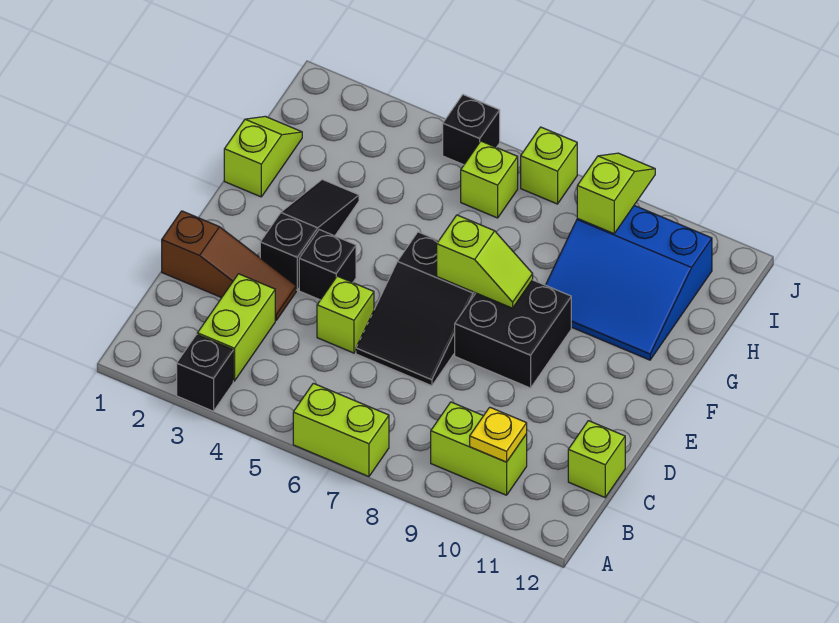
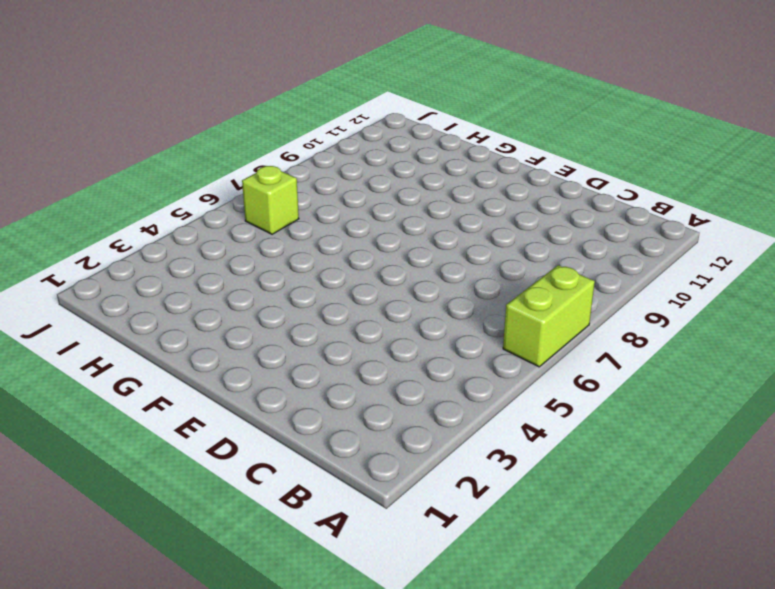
none -> black 1x1 brick [177,334,233,411]
none -> lime 1x2 brick [197,274,275,381]
none -> lime 1x2 brick [431,402,527,495]

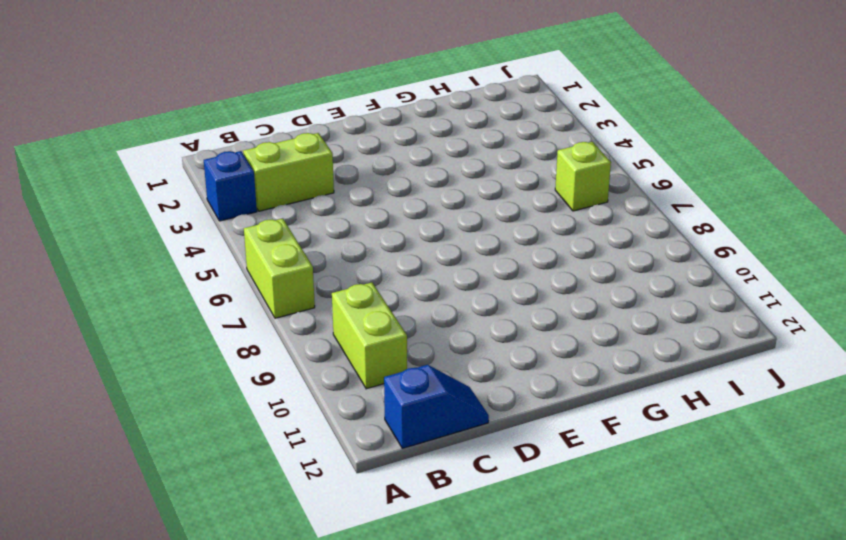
blue 1x1 brick [204,151,257,221] -> black 1x1 brick [177,334,233,411]
blue 1x2 slope [384,365,489,448] -> lime 1x1 brick [568,421,625,497]
none -> brown 1x3 slope [162,211,296,320]
none -> lime 1x1 brick [317,276,374,353]
none -> black 2x3 slope [356,232,475,386]

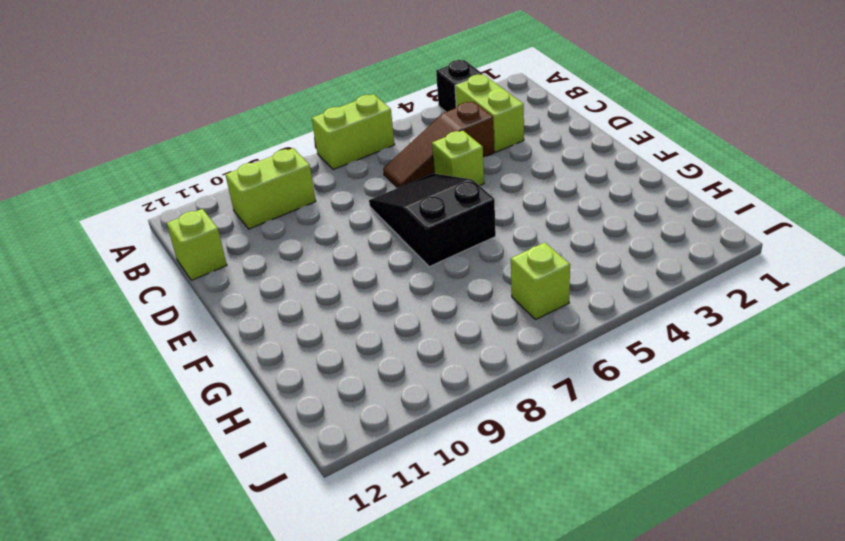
brown 1x3 slope [383,101,494,188] -> brown 1x3 slope moved to [162,211,296,320]
none -> black 1x3 slope [260,179,359,290]
none -> black 1x1 brick [299,230,356,300]
none -> black 2x2 brick [455,280,571,388]

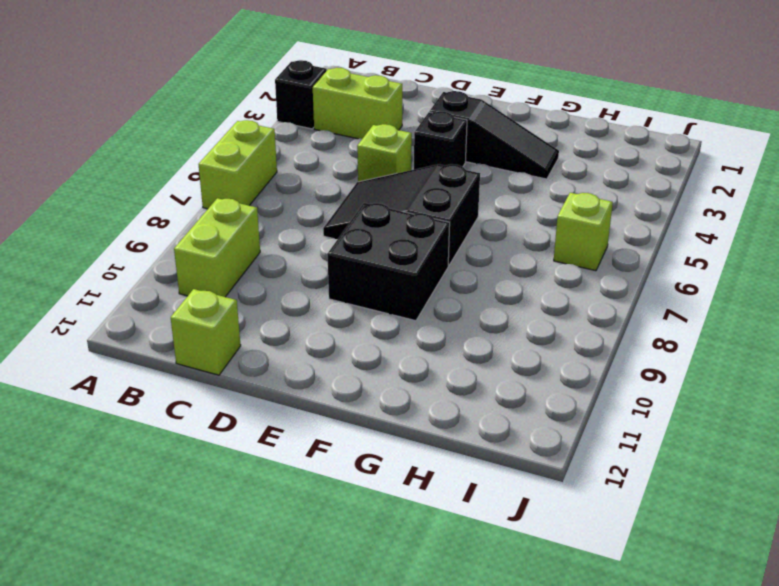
none -> brown 1x3 slope [162,211,296,320]
none -> lime 1x2 slope [224,116,302,197]
none -> blue 3x3 slope [546,205,712,360]

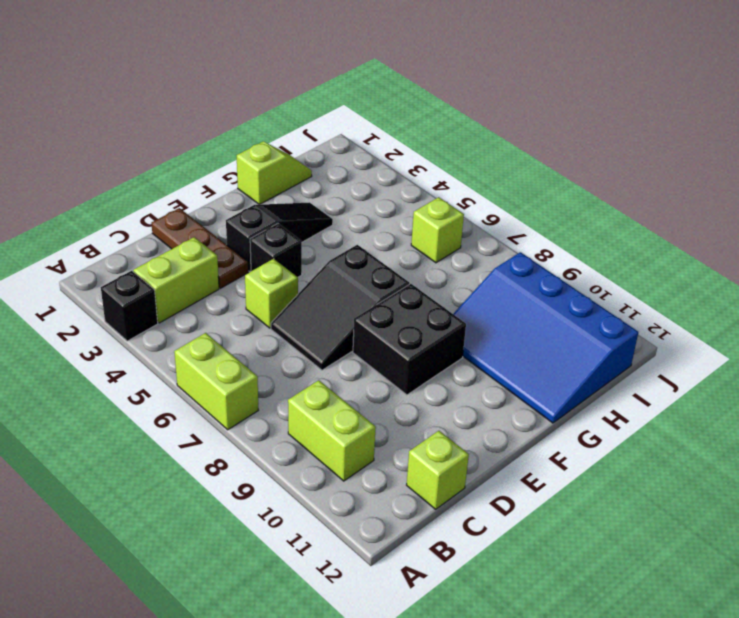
brown 1x3 plate [151,208,249,288] -> brown 1x3 slope [162,211,296,320]
blue 3x4 slope [453,252,638,423] -> blue 3x3 slope [546,205,712,360]
none -> black 1x1 brick [443,95,500,165]
none -> lime 1x1 brick [521,127,577,204]
none -> yellow 1x1 plate [470,407,527,462]

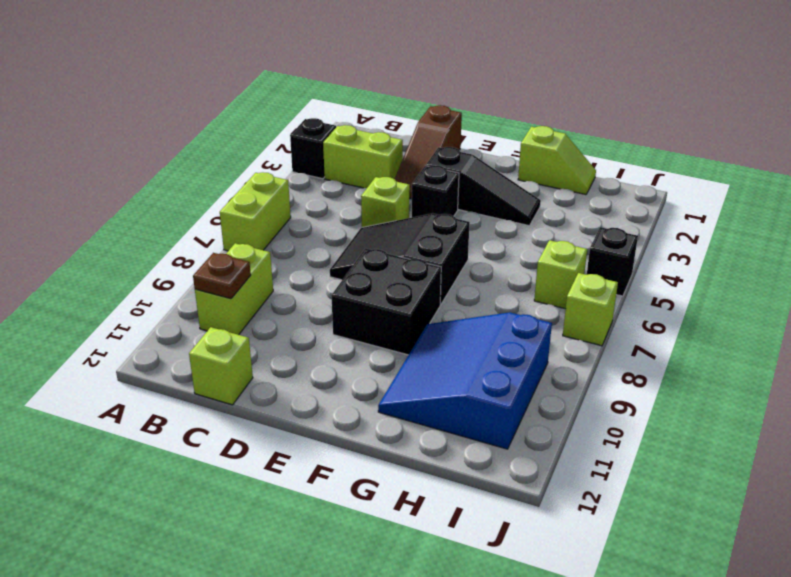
brown 1x1 plate [193,253,251,299] -> yellow 1x1 plate [470,407,527,462]
none -> lime 1x2 slope [437,215,533,308]
none -> lime 1x2 slope [577,153,655,234]

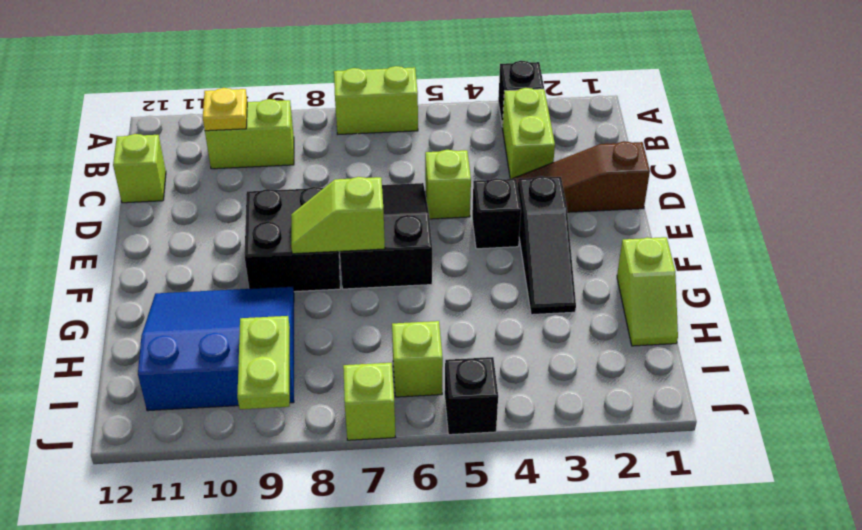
lime 1x2 plate [237,316,290,409] -> lime 1x2 slope [577,153,655,234]

